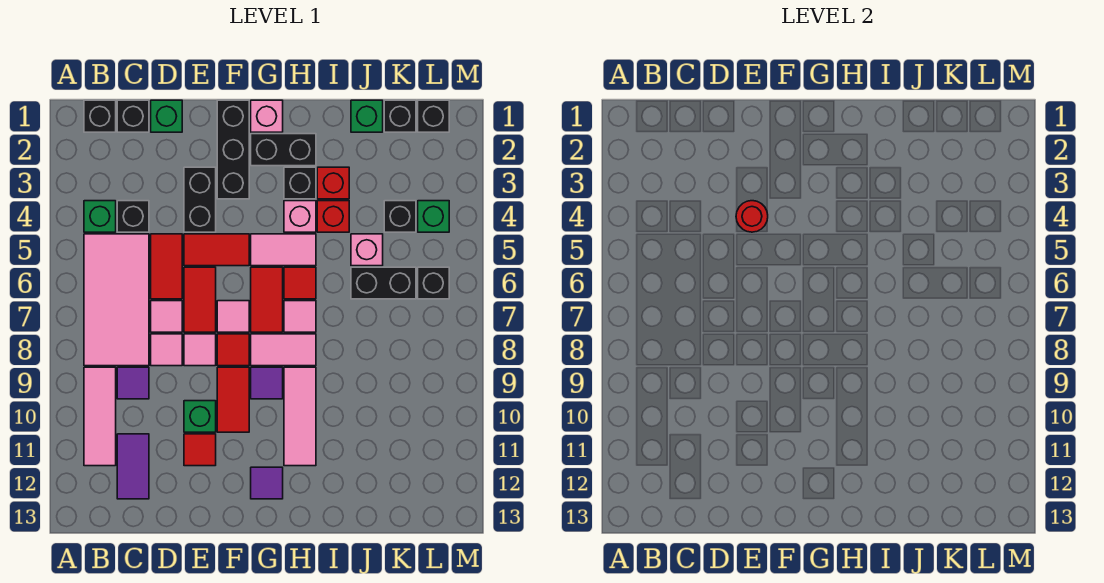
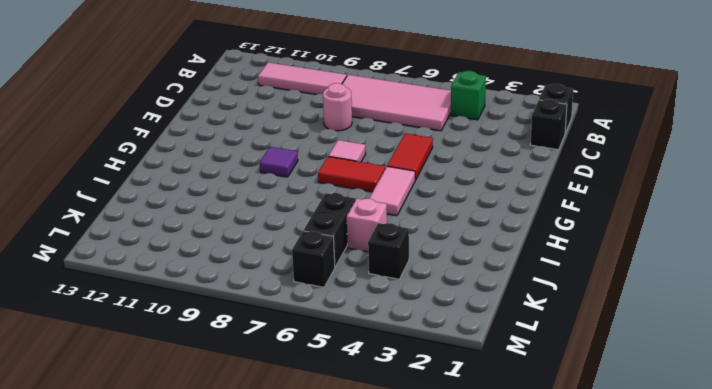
pink 1x1 round brick [323,83,352,131] -> pink 1x1 tile [151,334,182,366]
none -> black 1x1 brick [117,201,149,232]
none -> purple 1x1 tile [117,367,149,399]
none -> purple 1x2 tile [117,434,149,499]
none -> green 1x1 brick [151,100,182,132]

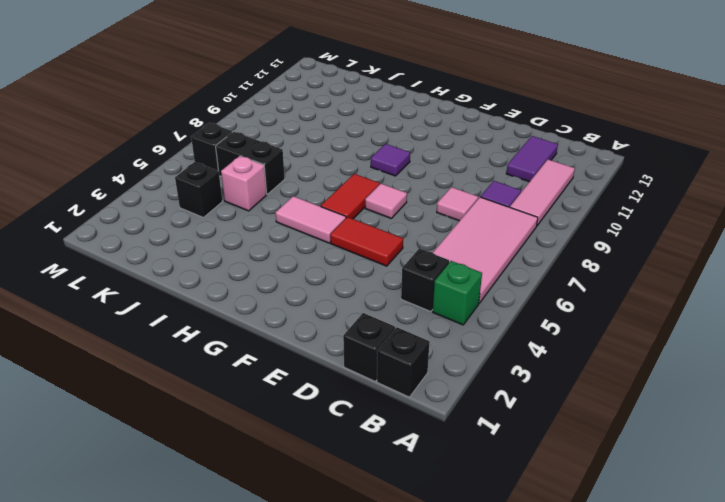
none -> green 1x1 brick [151,100,182,132]
none -> red 1x2 tile [151,234,182,299]
none -> pink 1x1 tile [151,301,182,332]
none -> black 1x2 brick [184,167,216,232]

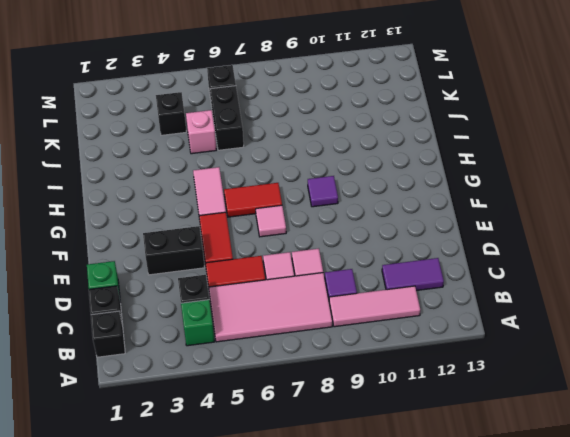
none -> red 1x2 tile [184,267,216,332]
none -> pink 1x1 tile [184,334,216,366]
none -> green 1x1 brick [184,401,216,432]
none -> red 1x1 tile [184,434,216,466]

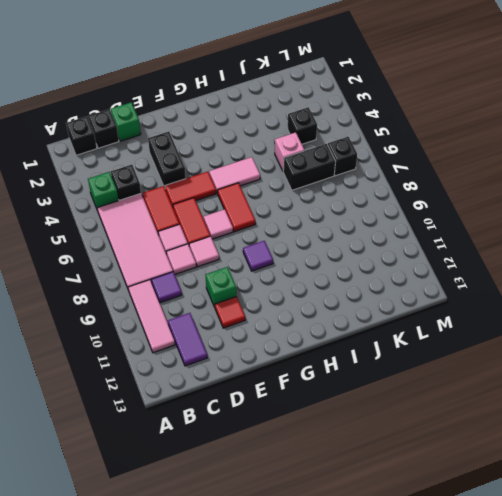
none -> black 1x3 brick [217,100,249,199]
none -> red 1x1 tile [217,334,249,366]
none -> red 1x2 tile [217,367,249,432]
none -> pink 1x1 brick [251,100,283,132]

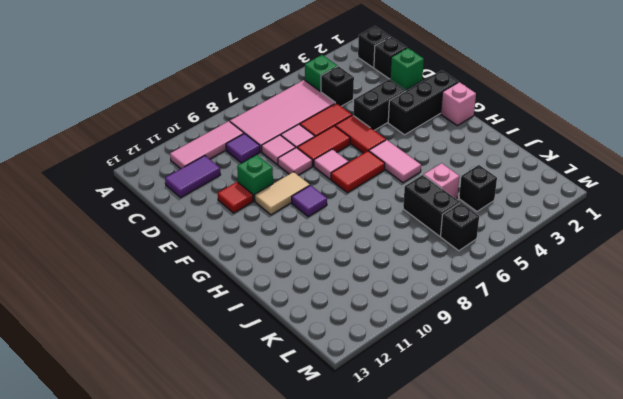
tan 1x2 tile [255,172,310,215] -> red 1x2 tile [217,367,249,432]
none -> red 1x1 tile [217,334,249,366]
none -> black 1x2 brick [251,134,316,166]
none -> pink 1x2 tile [251,334,316,366]
none -> purple 1x1 tile [251,467,283,499]

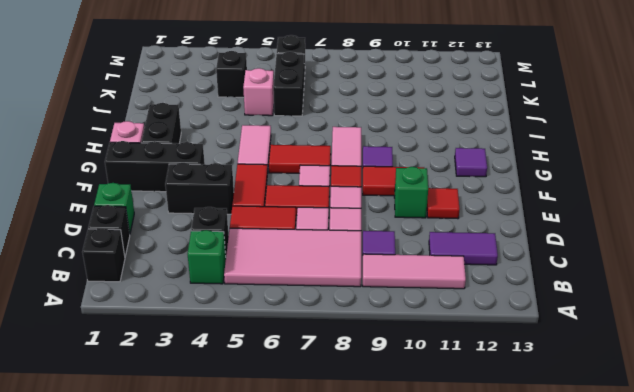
none -> black 1x1 brick [284,167,316,199]
none -> pink 1x1 brick [284,201,316,232]
none -> red 1x1 tile [284,267,316,299]
none -> pink 1x1 tile [284,301,316,332]

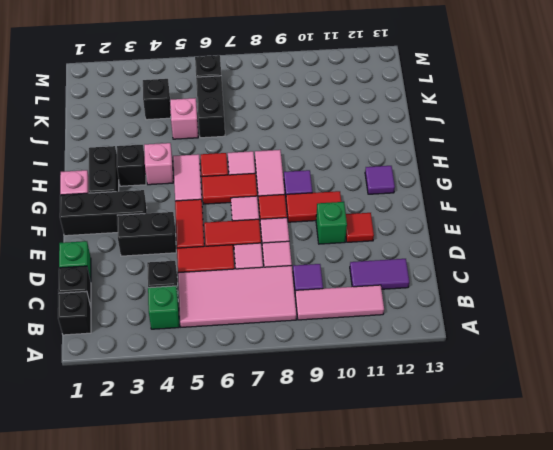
none -> pink 1x3 tile [284,367,316,466]
none -> red 1x1 brick [317,167,349,199]
none -> red 1x1 brick [317,201,349,232]
none -> green 1x1 brick [351,100,383,132]

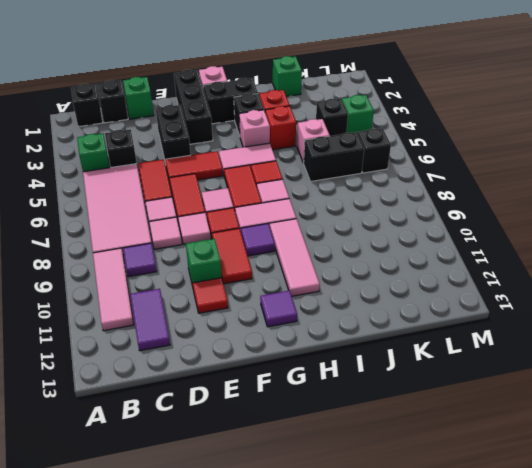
none -> black 1x1 brick [384,100,416,132]
none -> black 1x1 brick [418,100,449,132]
none -> red 1x1 round brick [736,201,768,232]

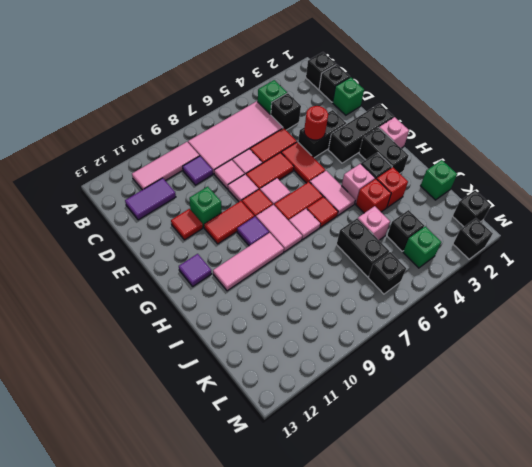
black 1x1 brick [453,218,493,259] -> black 1x1 brick moved to [384,100,416,132]

